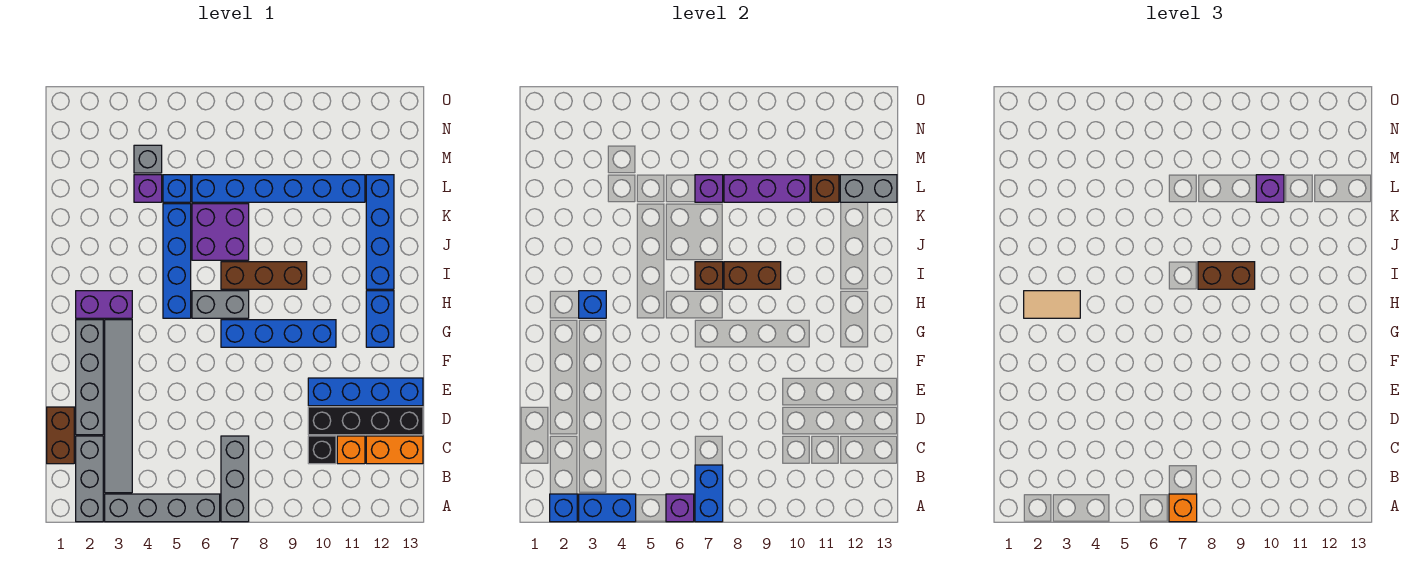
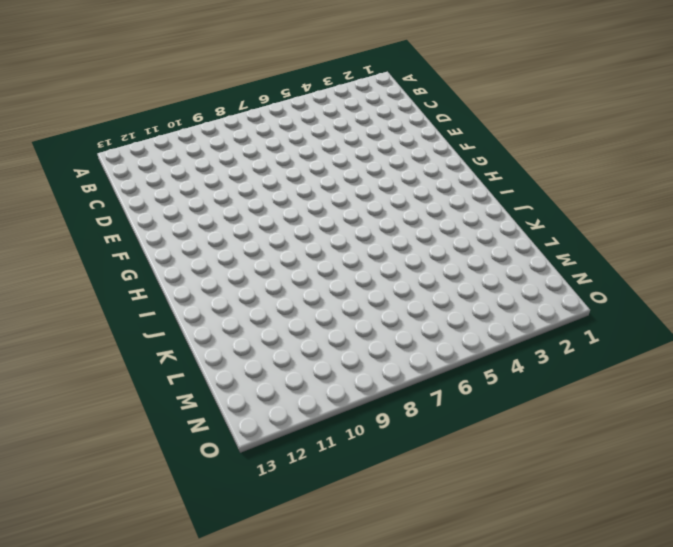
none -> grey 1x3 brick [76,436,103,522]
none -> grey 1x4 brick [105,494,220,522]
none -> grey 1x3 brick [221,436,249,522]
none -> grey 1x6 tile [105,320,132,493]

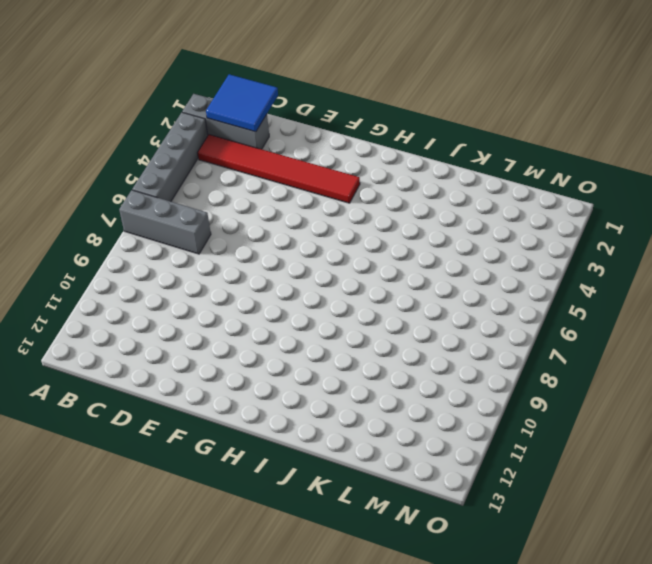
blue 2x2 tile [206,74,278,132] -> none
red 1x6 tile [198,135,360,203] -> grey 1x6 tile [105,320,132,493]
none -> brown 1x2 brick [47,407,74,464]
none -> black 1x1 brick [308,436,336,464]
none -> orange 1x1 brick [337,436,365,464]
none -> orange 1x2 brick [366,436,423,464]

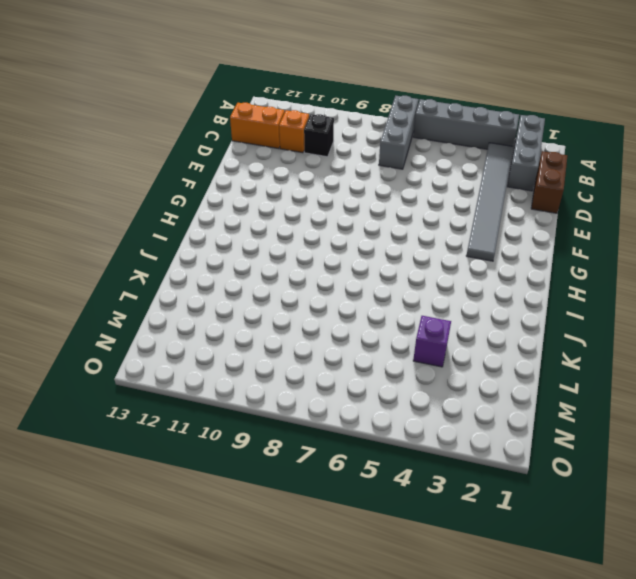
none -> grey 1x4 brick [76,320,103,435]
none -> black 1x4 brick [308,407,423,435]
none -> blue 1x4 brick [308,378,423,406]
none -> blue 1x4 brick [221,320,336,347]

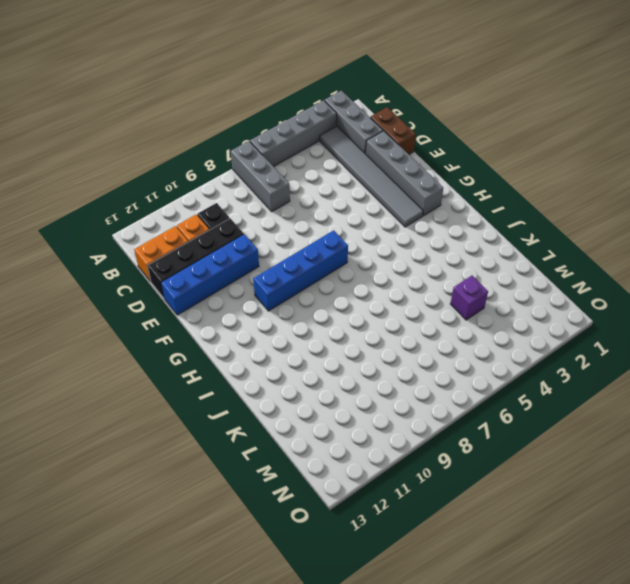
none -> blue 1x2 brick [366,291,394,347]
none -> purple 1x2 brick [76,291,132,318]
none -> blue 1x4 brick [163,204,191,318]
none -> grey 1x2 brick [192,291,249,318]

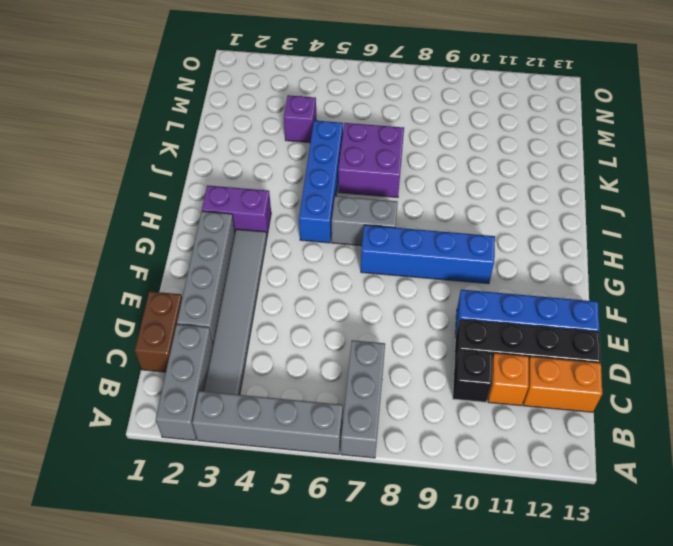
none -> blue 1x2 brick [366,291,394,347]
none -> brown 1x3 brick [221,262,307,289]
none -> blue 1x4 brick [366,175,394,289]
none -> blue 1x1 brick [163,175,191,202]

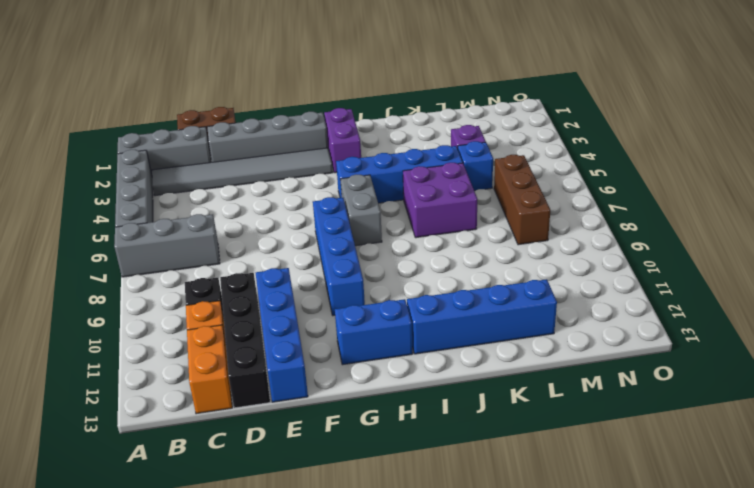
brown 1x3 brick [494,155,550,245] -> brown 1x3 brick moved to [221,262,307,289]
none -> blue 1x6 brick [192,175,365,202]
none -> grey 1x1 brick [134,145,162,173]
none -> blue 1x1 brick [550,494,577,522]
none -> blue 1x2 brick [579,494,636,522]

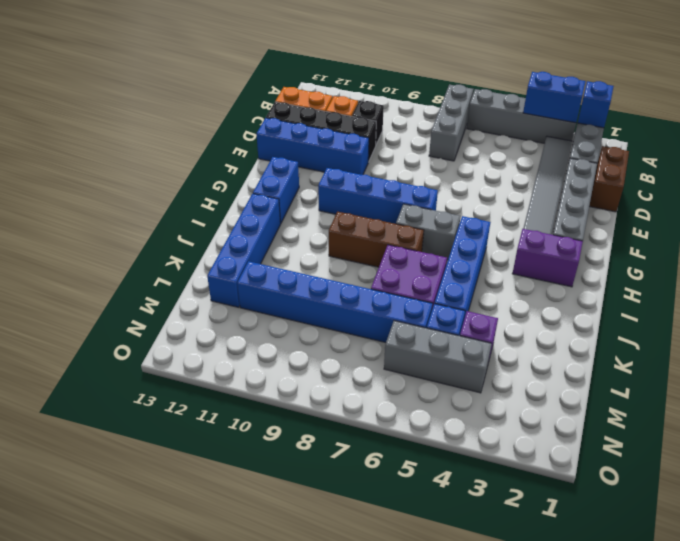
grey 1x3 brick [384,321,492,393] -> grey 1x1 brick [134,145,162,173]
none -> purple 1x1 brick [666,494,694,522]
none -> blue 1x2 brick [695,465,723,522]
none -> blue 1x1 brick [579,291,606,318]
none -> brown 1x1 brick [695,262,723,289]

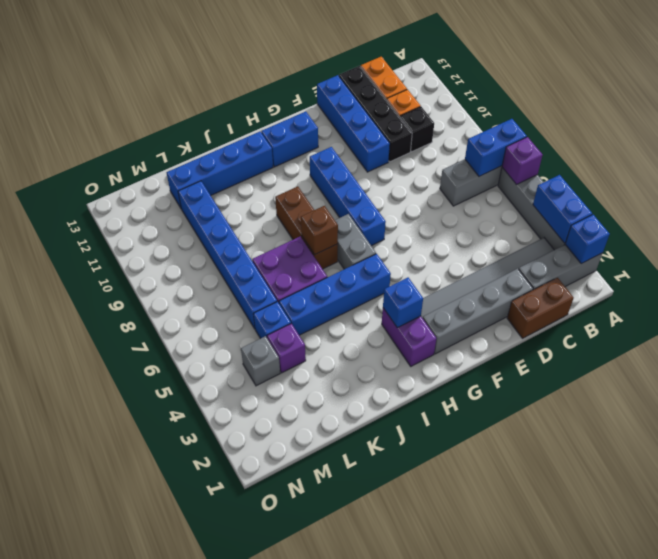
none -> brown 1x2 brick [724,262,781,289]
none -> purple 1x1 brick [695,175,723,202]
none -> purple 1x3 brick [724,175,810,202]
none -> brown 1x1 brick [811,175,839,202]

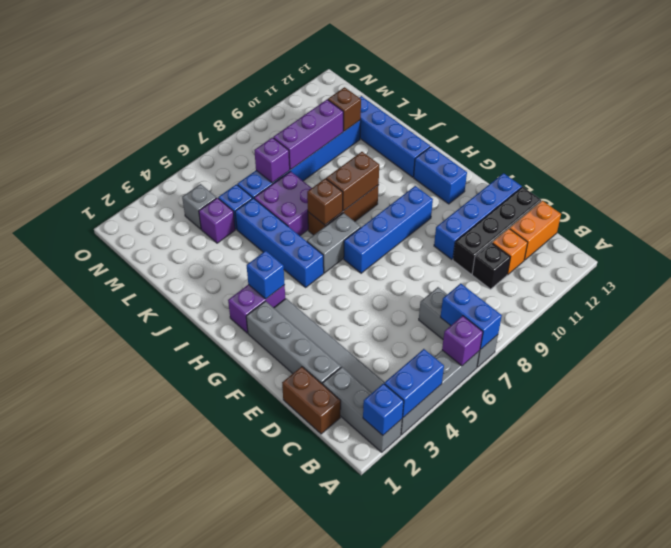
none -> grey 1x2 brick [840,175,897,202]
none -> orange 1x1 brick [1169,494,1197,522]
none -> tan 1x2 tile [1024,291,1080,318]
none -> brown 1x2 brick [1198,262,1255,289]

